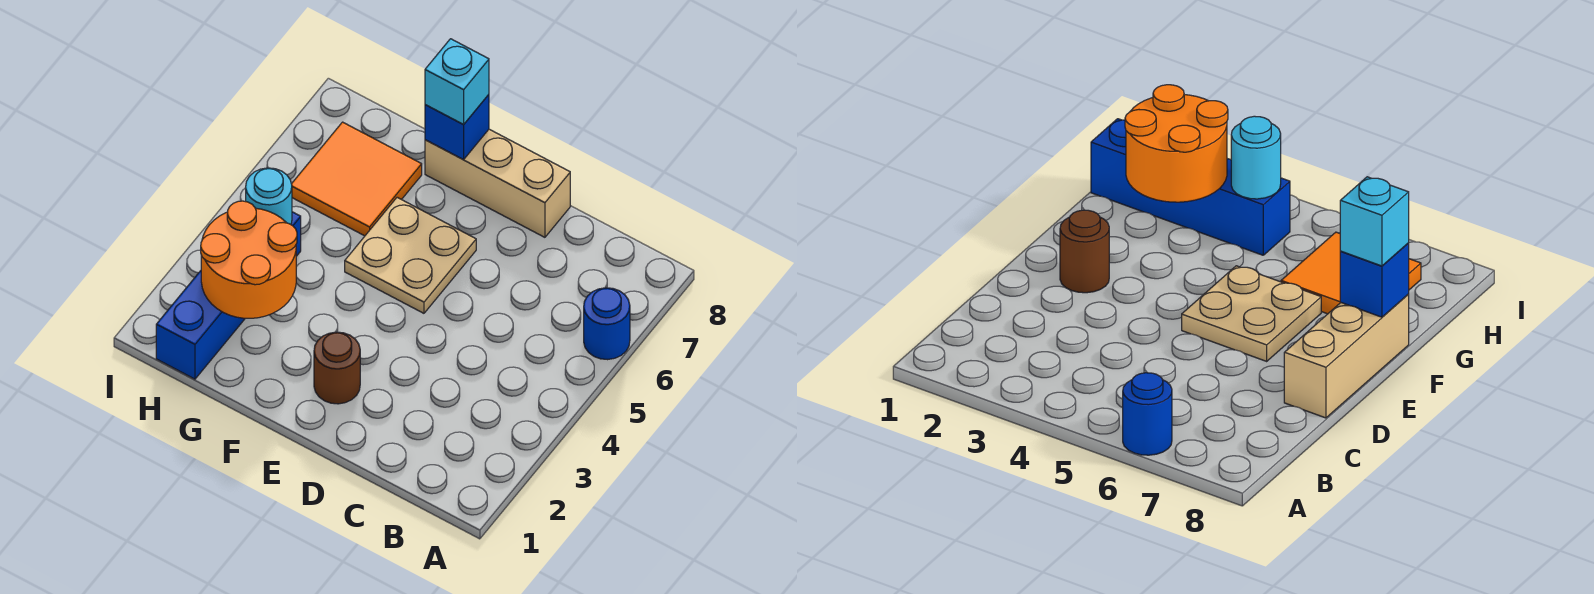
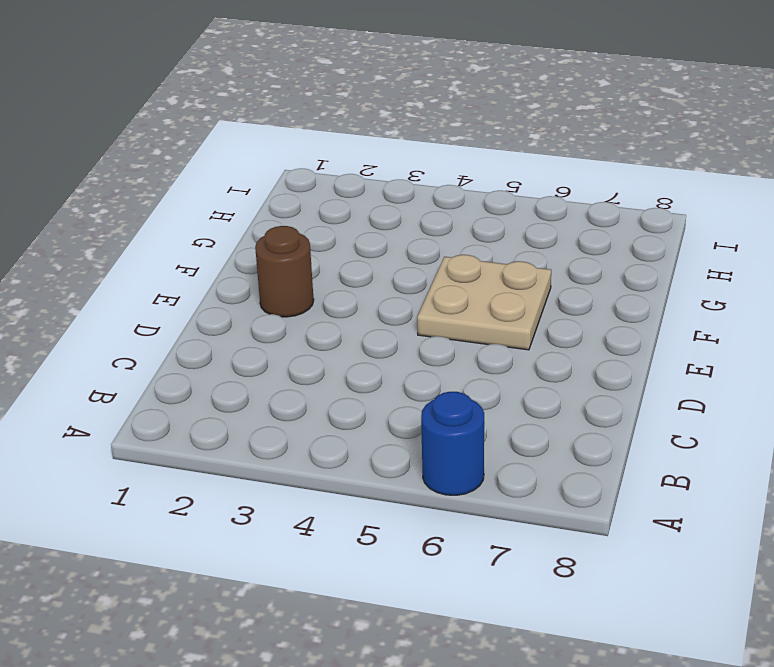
none -> tan 1x3 brick [425,129,570,237]
none -> orange 2x2 tile [292,122,422,236]

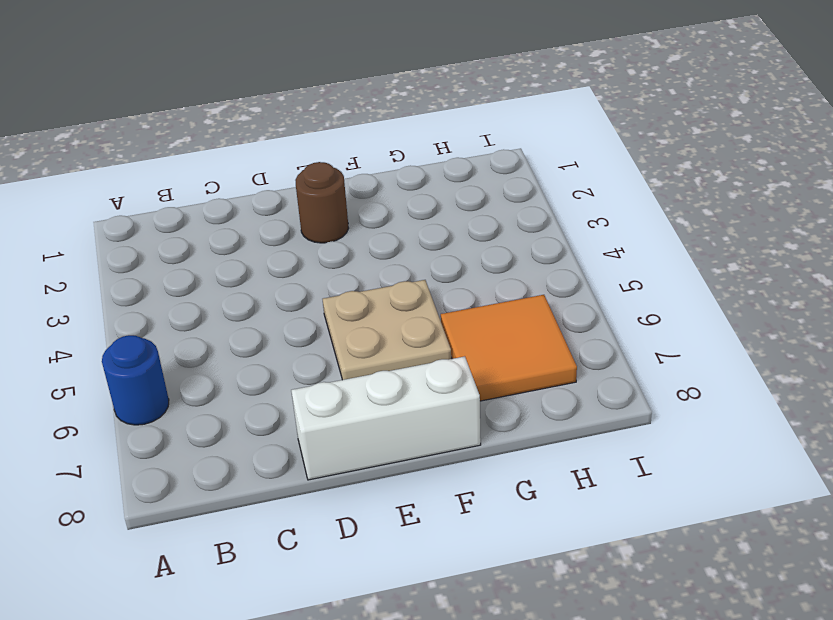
white 1x3 brick [291,356,481,480] -> tan 1x3 brick [425,129,570,237]
none -> blue 1x4 brick [156,212,301,379]
none -> blue 1x1 brick [425,95,489,159]

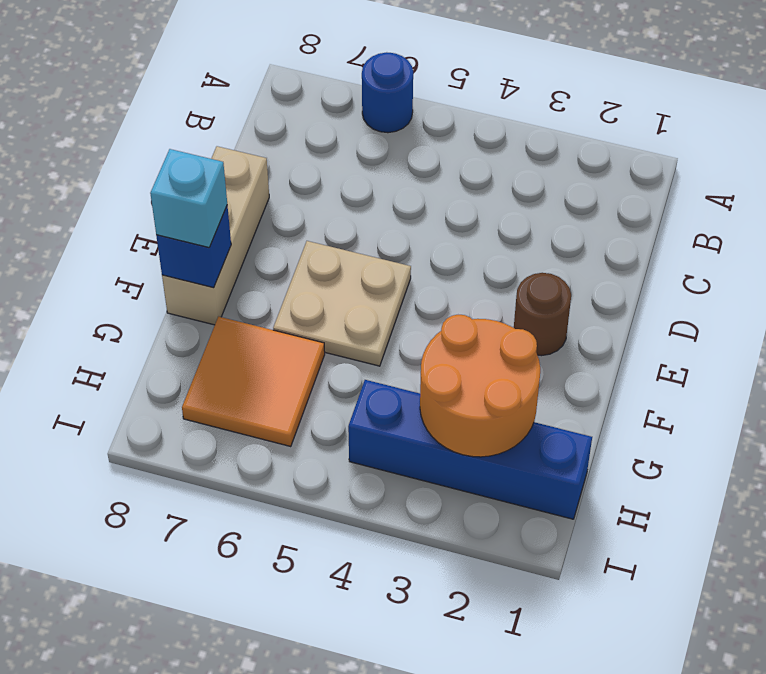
none -> cyan 1x1 round brick [246,168,292,224]

